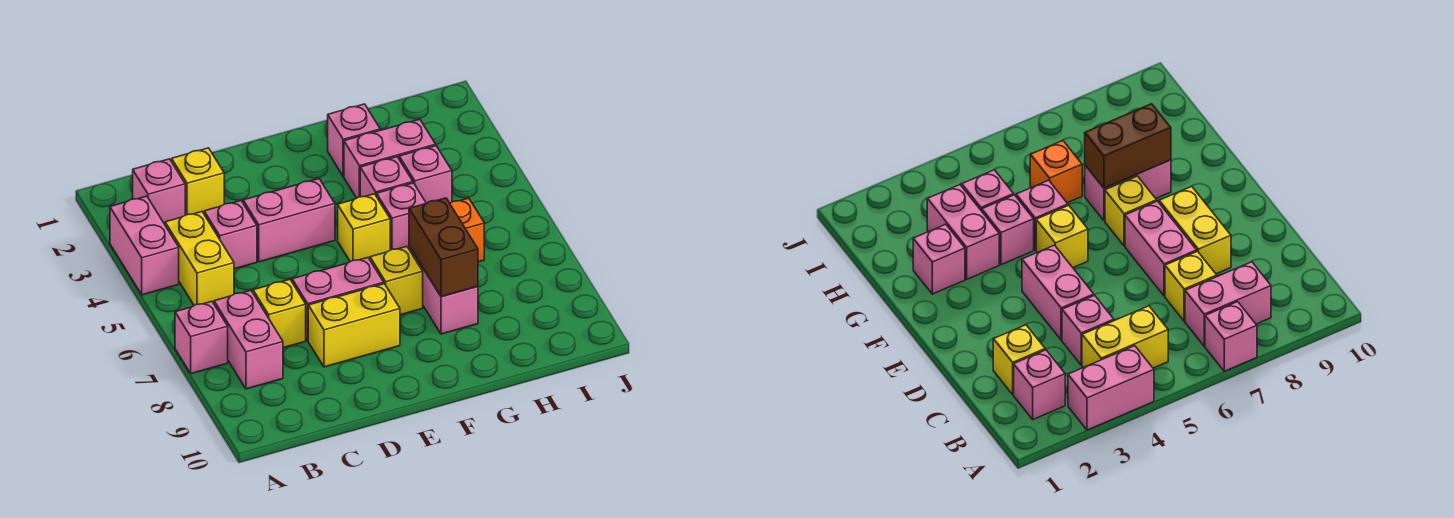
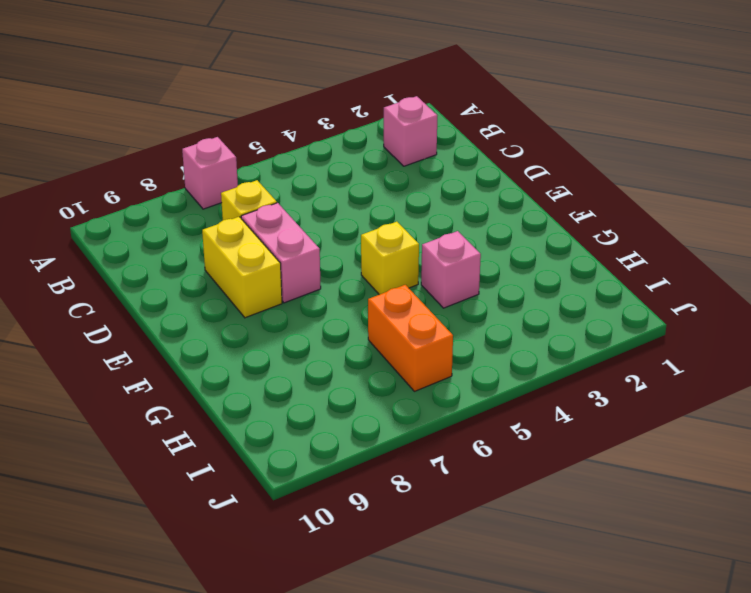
orange 1x2 brick [368,285,453,391] -> orange 1x1 brick [450,198,484,262]
none -> pink 1x2 brick [110,196,179,295]
none -> yellow 1x2 brick [165,212,234,305]
none -> pink 1x2 brick [214,290,283,389]

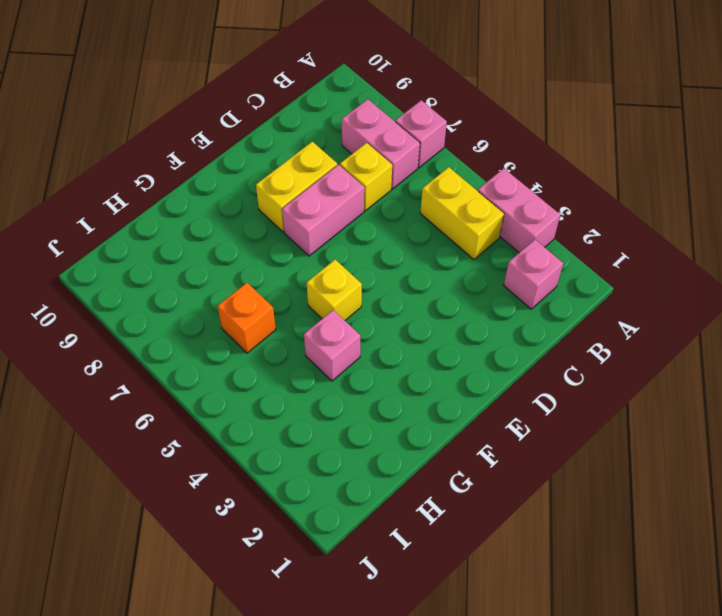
none -> yellow 1x1 brick [172,148,224,215]
none -> pink 1x1 brick [204,201,257,269]
none -> pink 1x2 brick [243,179,335,262]

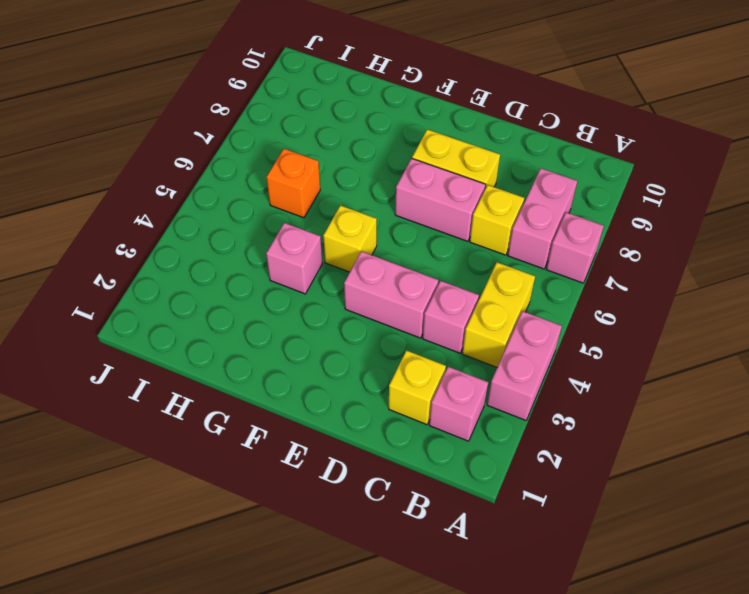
none -> yellow 1x1 brick [370,247,423,315]
none -> pink 1x1 brick [328,104,380,176]
none -> pink 1x2 brick [344,119,436,198]

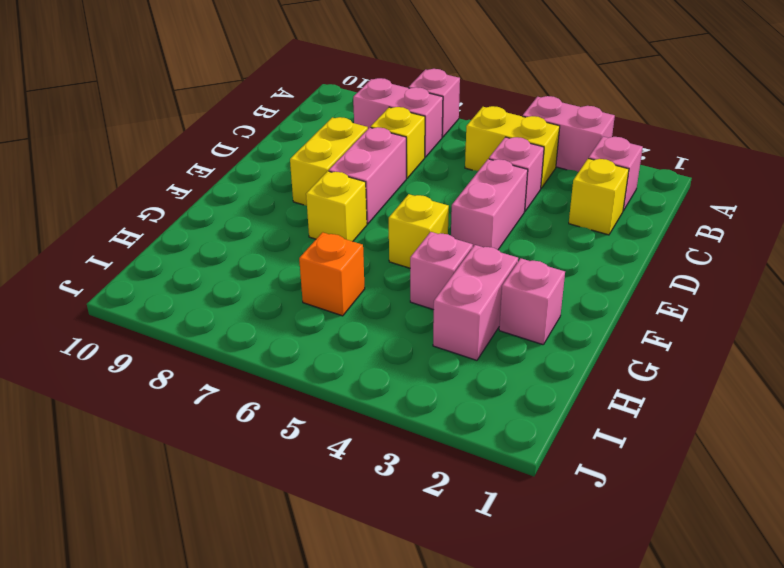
none -> pink 1x1 brick [377,183,426,250]
none -> pink 1x2 brick [409,246,478,334]
none -> pink 1x1 brick [399,146,452,203]

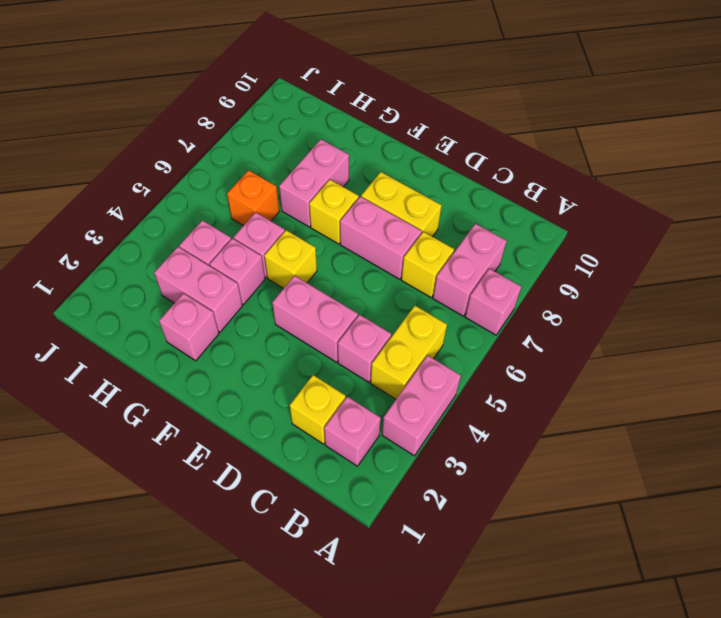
none -> brown 1x2 brick [409,198,478,297]

